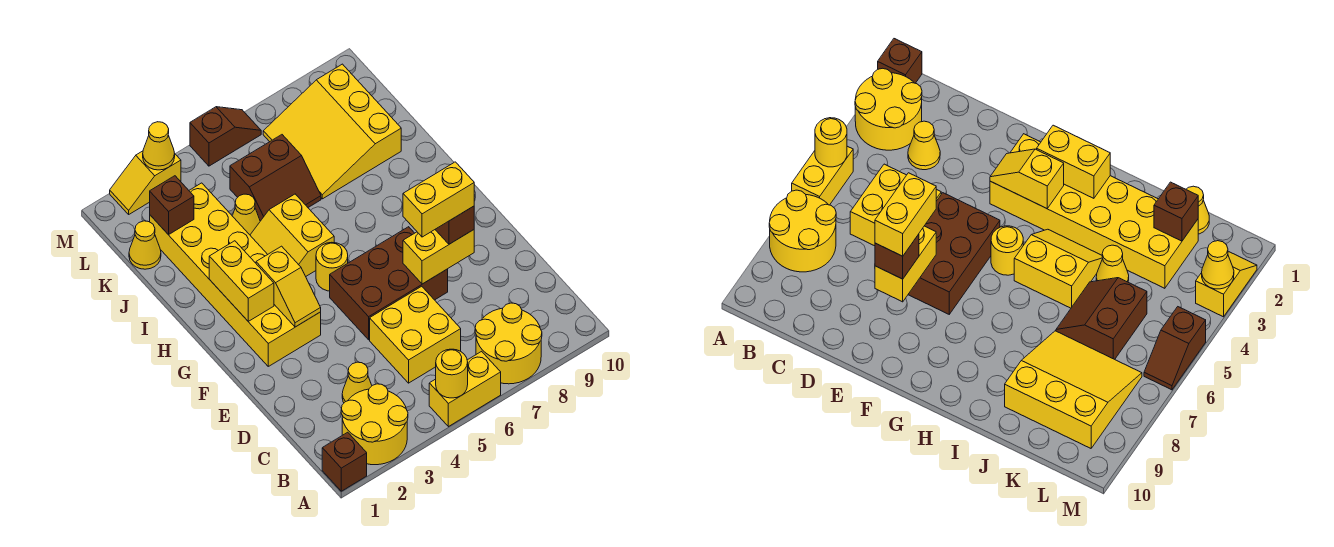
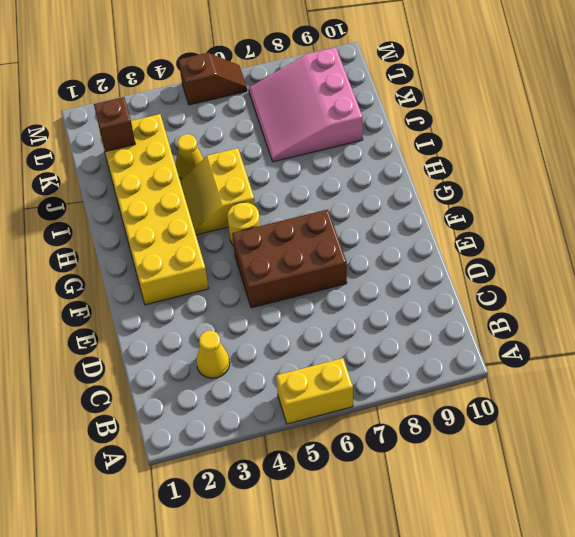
pink 3x3 slope [249,47,363,162] -> yellow 3x3 slope [263,64,401,199]
none -> brown 1x1 brick [322,432,367,491]
none -> yellow 2x2 round brick [341,384,408,465]
none -> yellow 2x2 round brick [475,303,542,384]

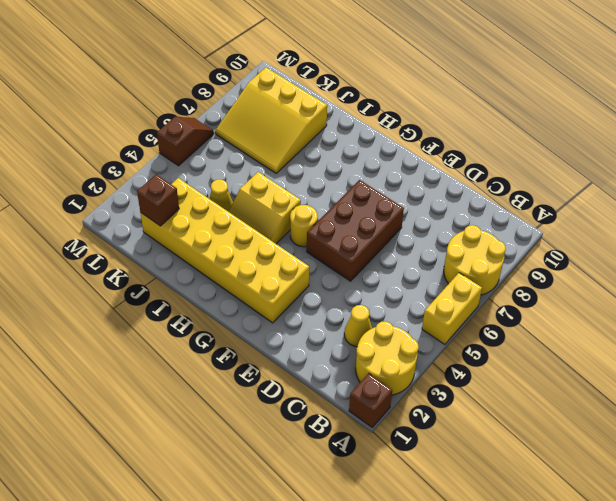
none -> yellow 2x2 brick [370,286,461,383]
none -> brown 2x2 slope [230,135,321,221]
none -> yellow 1x1 cone [129,221,161,269]

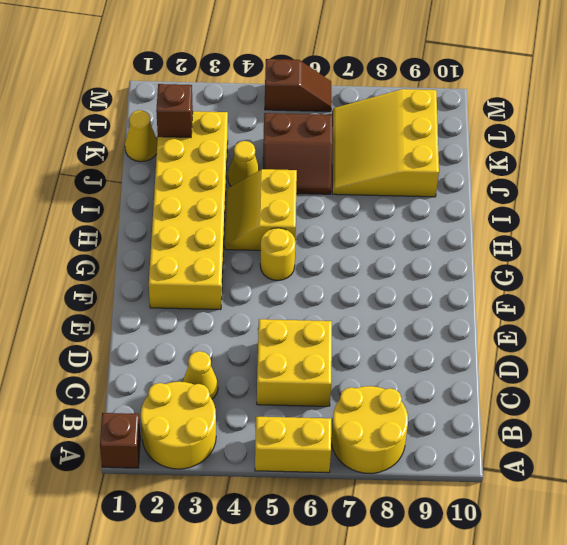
none -> brown 2x3 brick [330,227,448,340]
none -> yellow 1x2 slope [110,151,181,214]
none -> yellow 1x1 round brick [436,349,468,398]

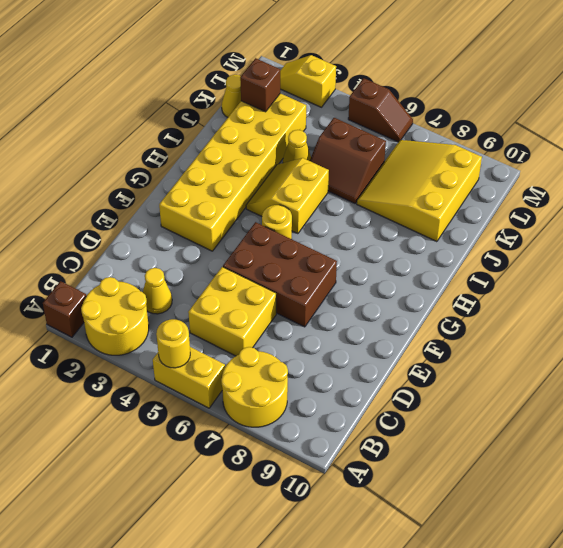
none -> yellow 1x2 brick [403,230,474,284]
none -> yellow 1x2 slope [256,246,321,327]
none -> yellow 1x2 brick [209,241,274,321]

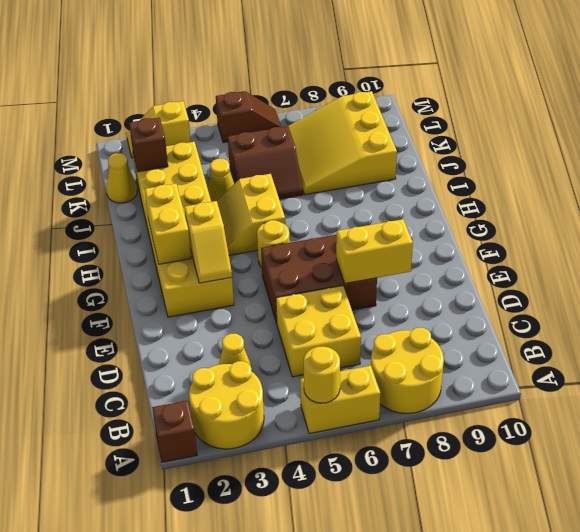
none -> yellow 1x1 cone [143,122,175,170]
none -> brown 1x1 brick [435,206,474,244]
none -> yellow 1x2 brick [403,162,474,237]

